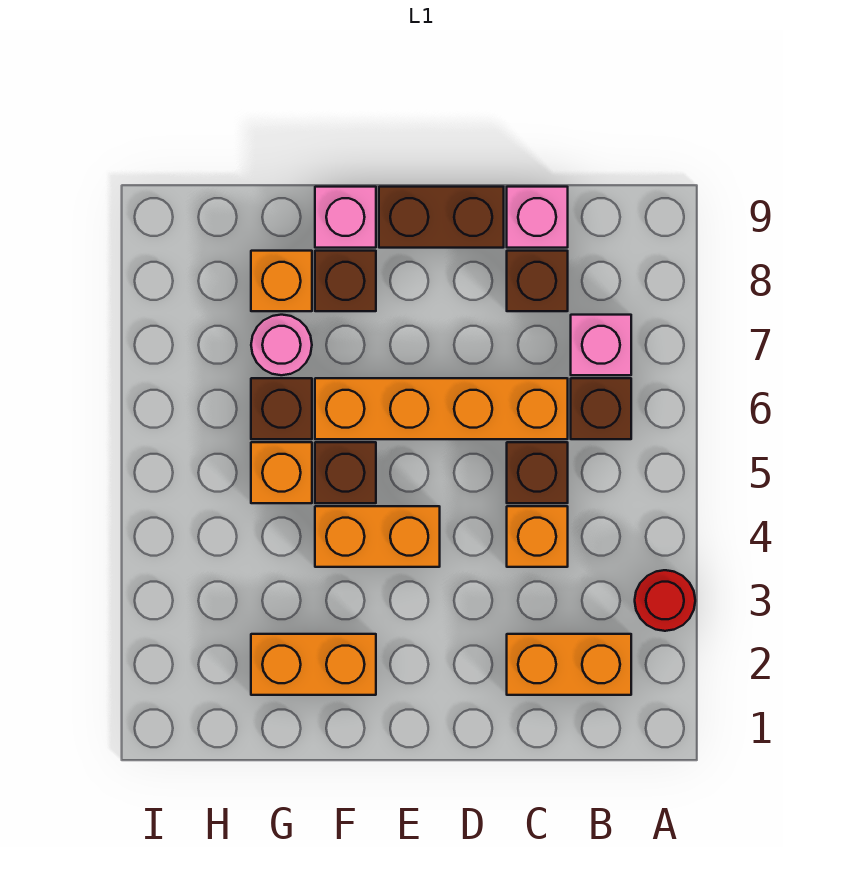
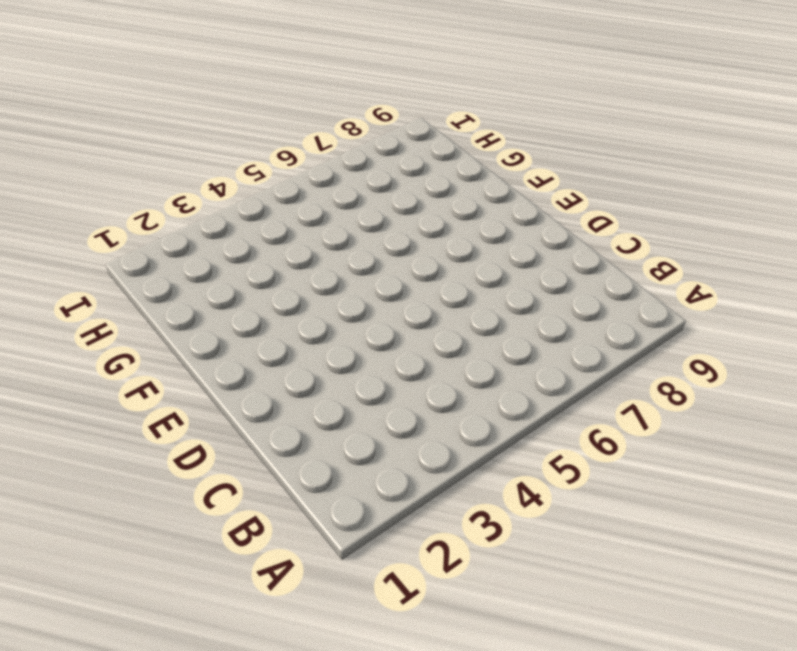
none -> red 1x1 round brick [635,570,695,631]
none -> orange 1x2 brick [507,634,631,695]
none -> brown 1x1 brick [571,378,631,439]

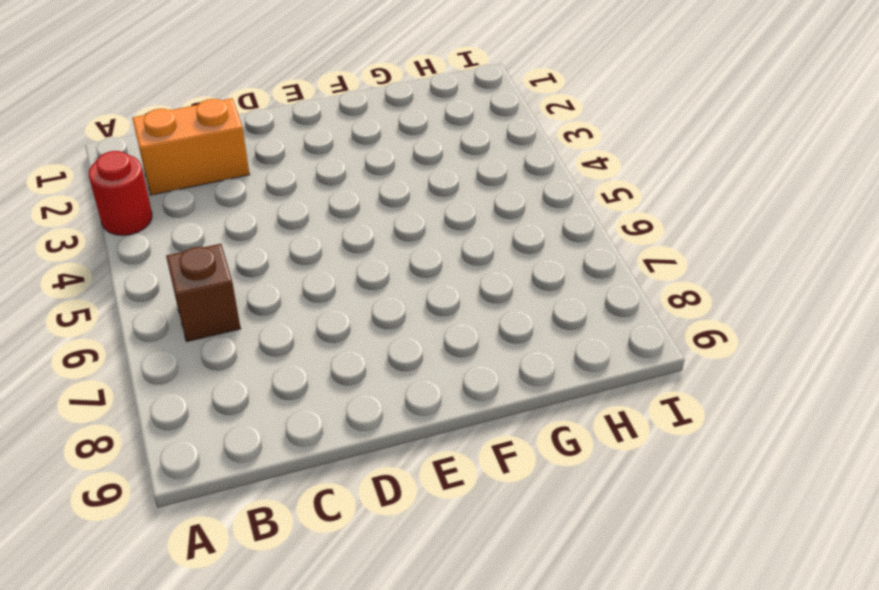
none -> pink 1x1 brick [571,315,631,375]
none -> orange 1x1 brick [507,506,568,567]
none -> brown 1x1 brick [507,442,568,503]

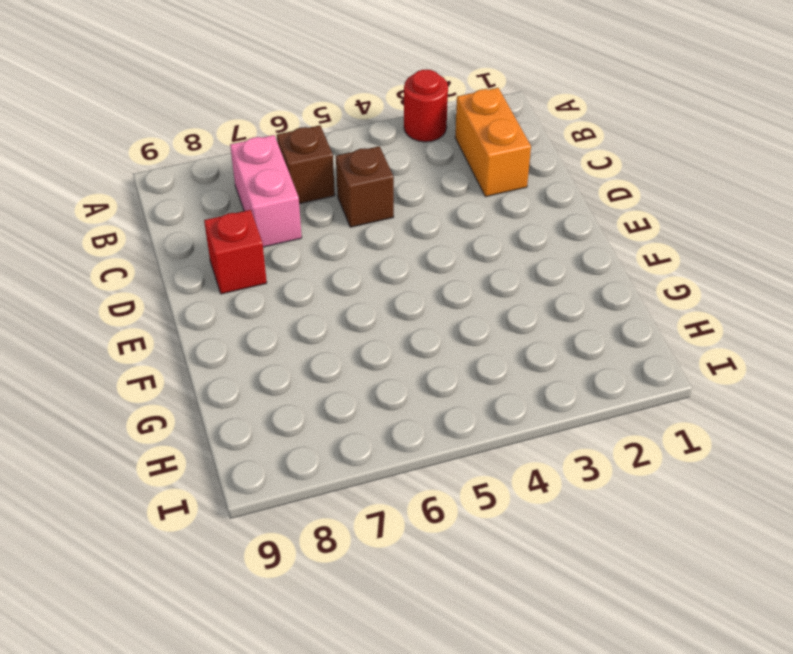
pink 1x2 brick [230,135,302,247] -> pink 1x1 brick [571,315,631,375]
red 1x1 brick [204,210,267,294] -> none
none -> orange 1x1 brick [507,506,568,567]
none -> orange 1x4 brick [315,378,568,439]
none -> brown 1x1 brick [507,251,568,311]

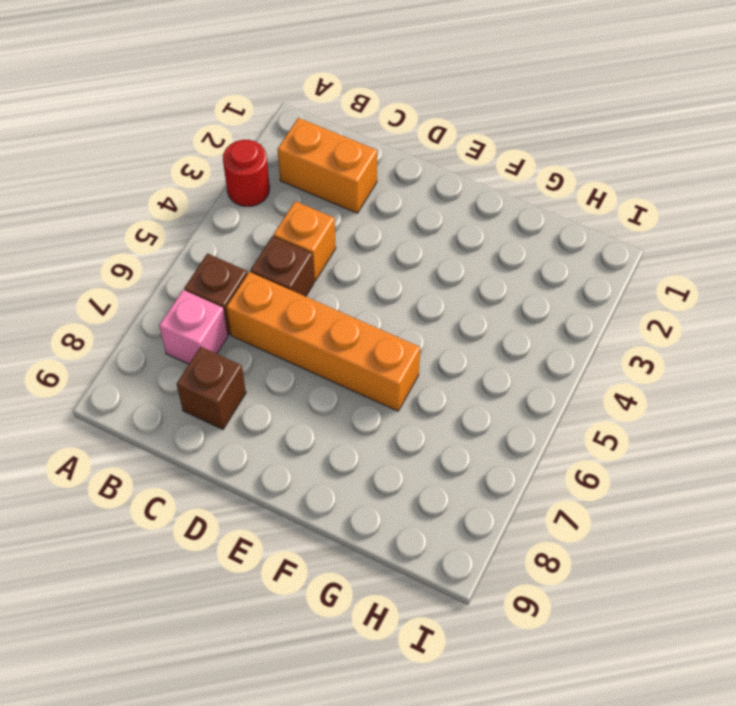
none -> pink 1x1 brick [507,187,568,248]
none -> brown 1x2 brick [379,187,504,248]
none -> orange 1x2 brick [315,506,440,567]

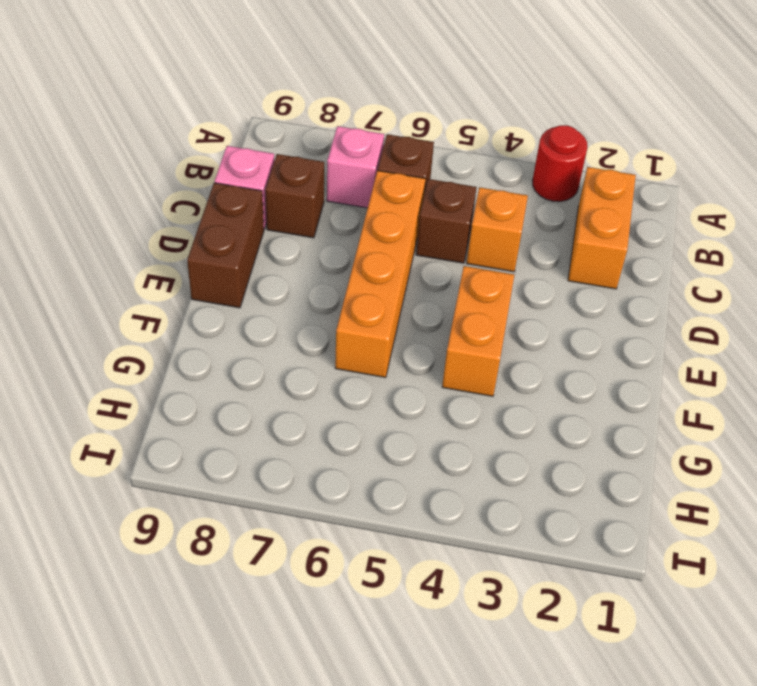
none -> orange 1x2 brick [251,634,376,695]
none -> brown 1x1 brick [315,442,376,503]
none -> brown 1x1 brick [315,251,376,311]

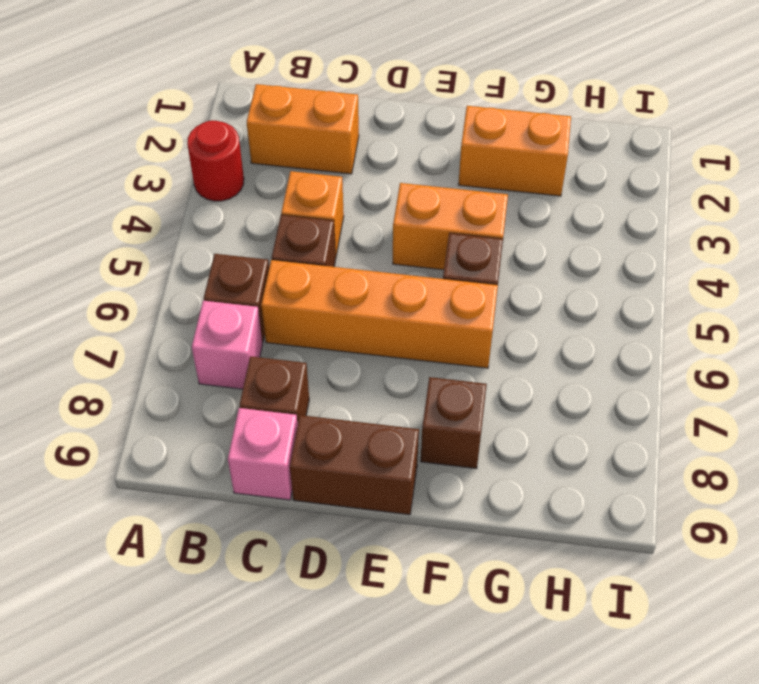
none -> pink 1x1 brick [315,187,376,248]
none -> orange 1x1 brick [251,442,312,503]
none -> brown 1x1 brick [251,378,312,439]

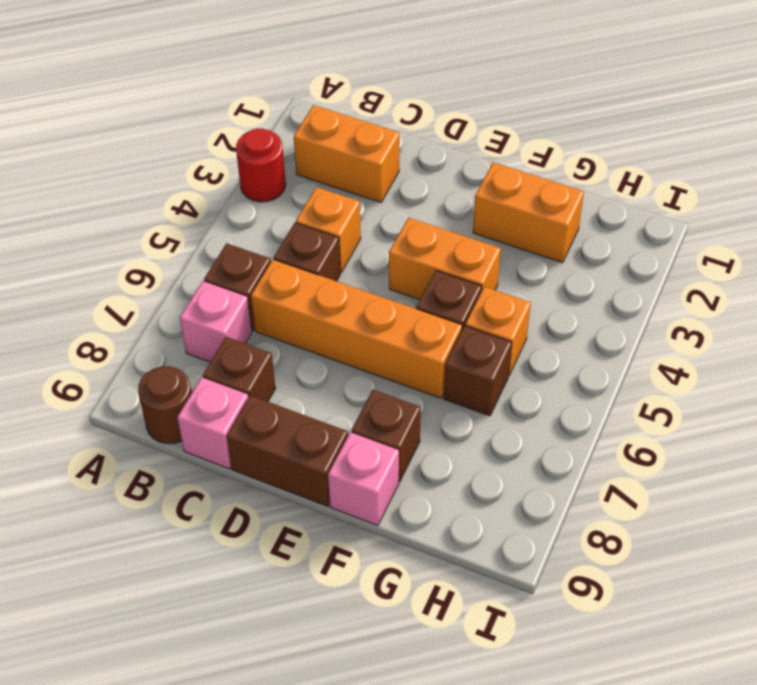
brown 1x1 round brick [138,366,192,444] -> none
none -> pink 1x1 round brick [251,315,312,375]
none -> orange 1x1 brick [251,251,312,311]

